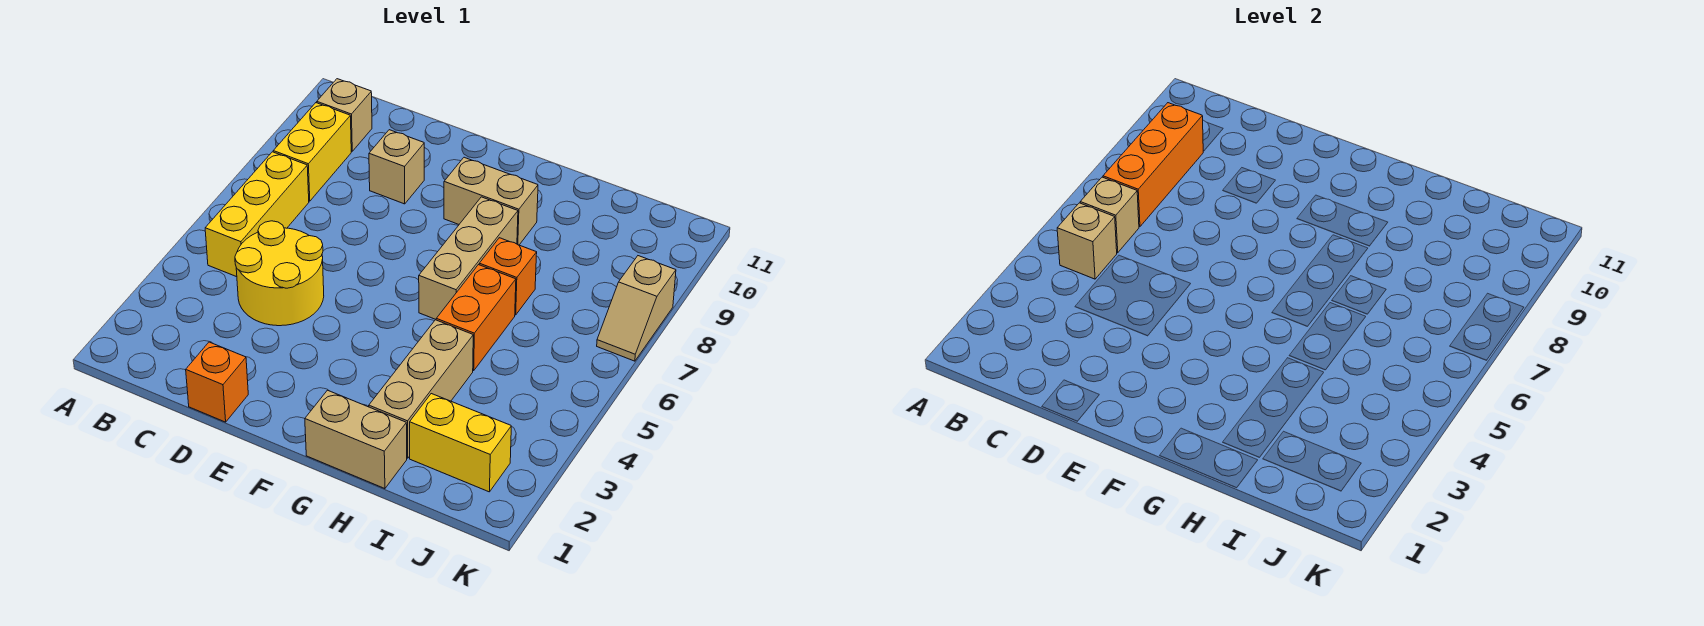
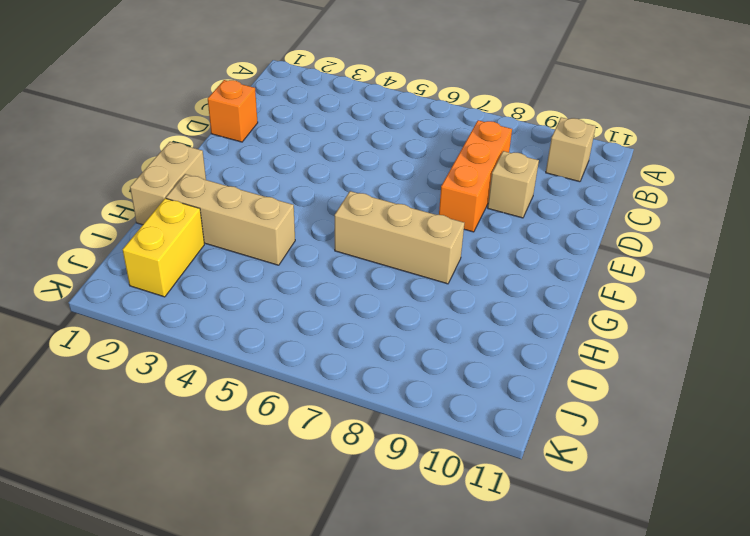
orange 1x3 brick [439,120,512,232] -> orange 1x3 brick turned to [1103,103,1203,227]
none -> yellow 1x3 brick [205,152,309,277]
none -> yellow 1x2 brick [273,103,351,201]
none -> yellow 2x2 round brick [235,221,324,326]

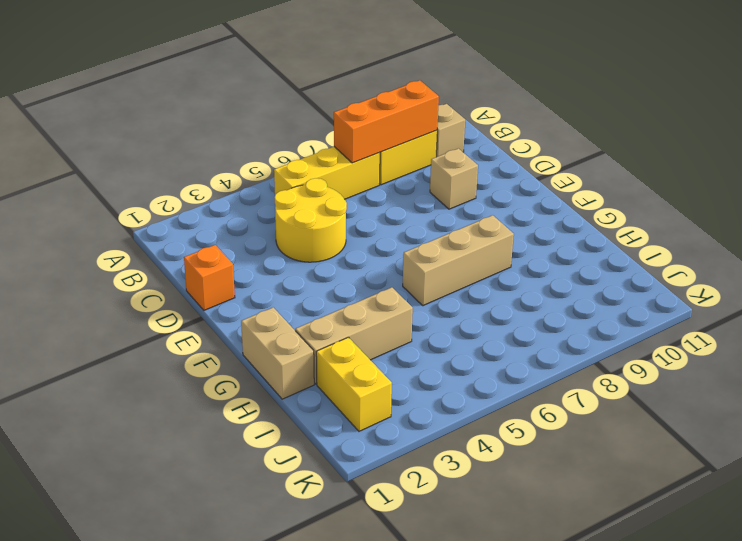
none -> tan 1x2 brick [444,157,538,245]
none -> orange 1x2 brick [436,265,516,371]
none -> orange 1x1 brick [479,238,537,315]

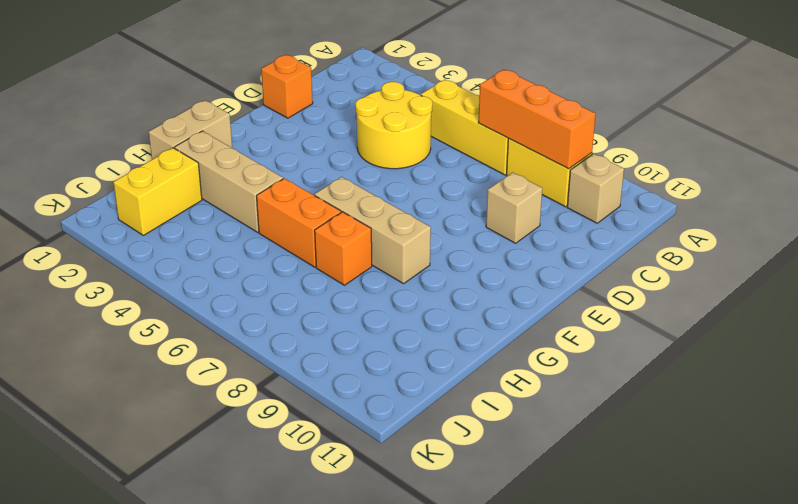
none -> tan 1x2 brick [444,157,538,245]
none -> tan 1x2 slope [597,256,676,361]
none -> tan 1x1 brick [1057,203,1117,279]

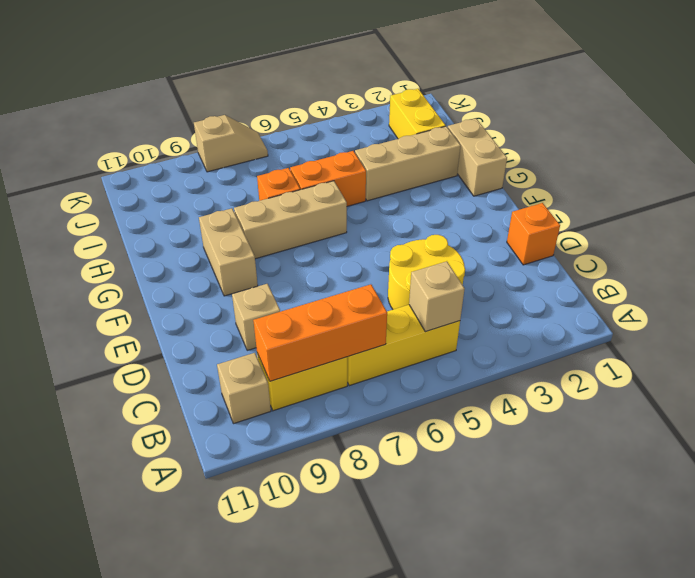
none -> tan 1x1 brick [1080,177,1139,253]

